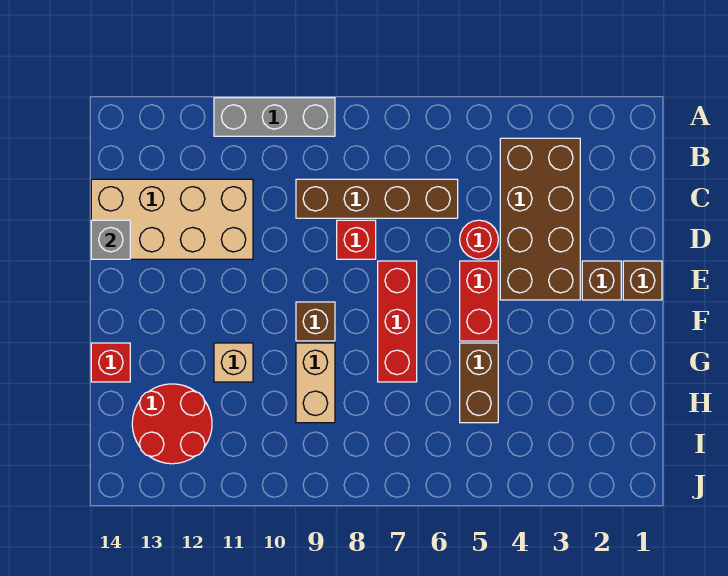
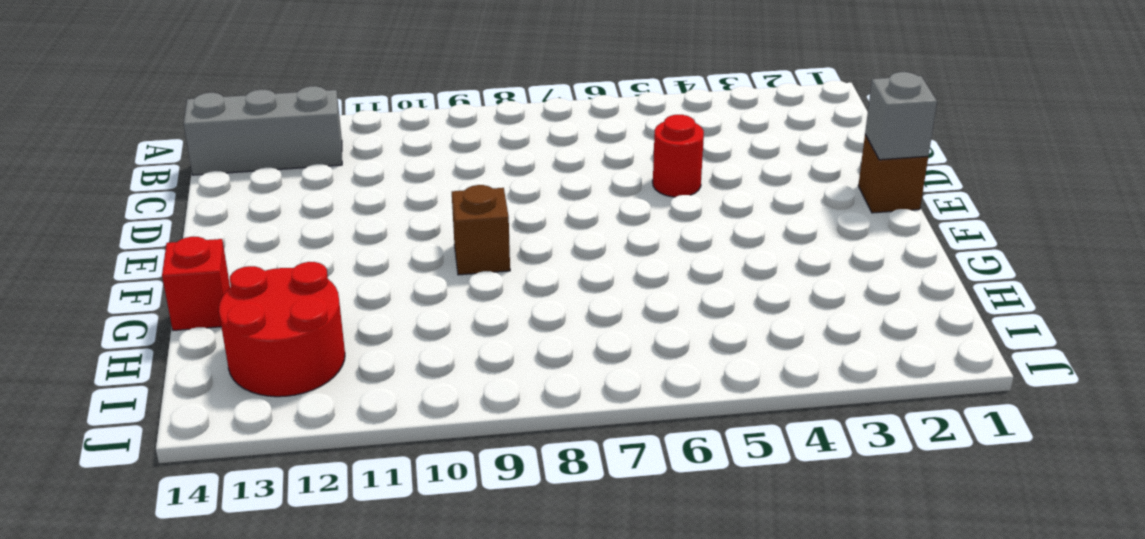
grey 1x3 brick [184,86,342,175] -> grey 1x3 brick moved to [214,98,335,136]
grey 1x1 brick [865,72,937,160] -> grey 1x1 brick moved to [91,220,130,259]
none -> brown 2x4 brick [500,138,580,300]
none -> brown 1x4 brick [296,179,458,218]
none -> tan 2x4 brick [91,179,253,259]

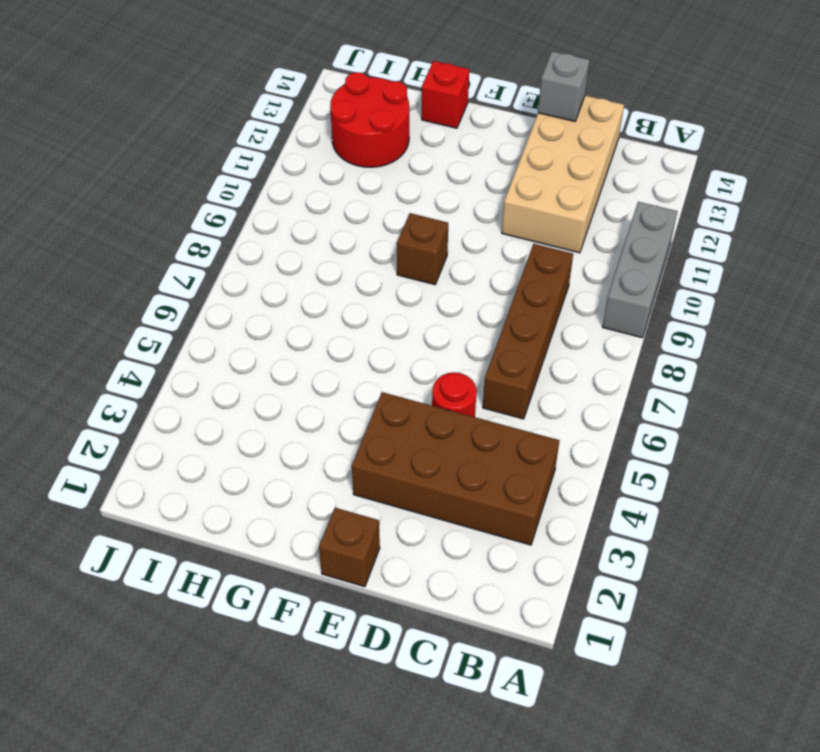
none -> red 1x1 brick [337,220,376,259]
none -> brown 1x1 brick [582,261,621,300]
none -> red 1x2 brick [460,261,498,341]

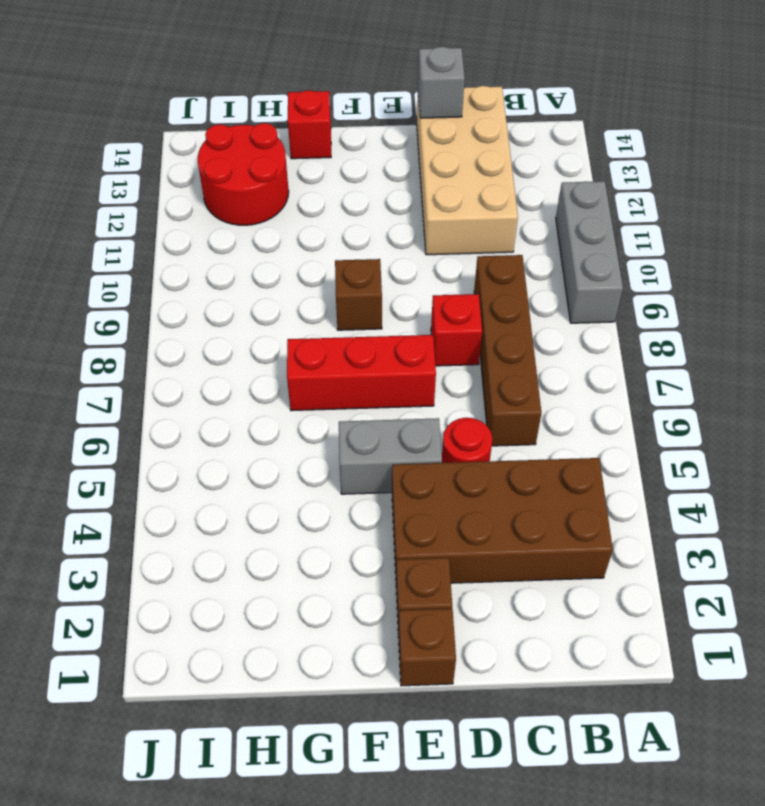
grey 1x2 brick [339,418,442,494] -> red 1x2 brick [460,261,498,341]
none -> brown 1x2 brick [460,343,498,423]
none -> tan 1x2 brick [296,343,335,423]
none -> tan 1x1 brick [214,343,253,382]

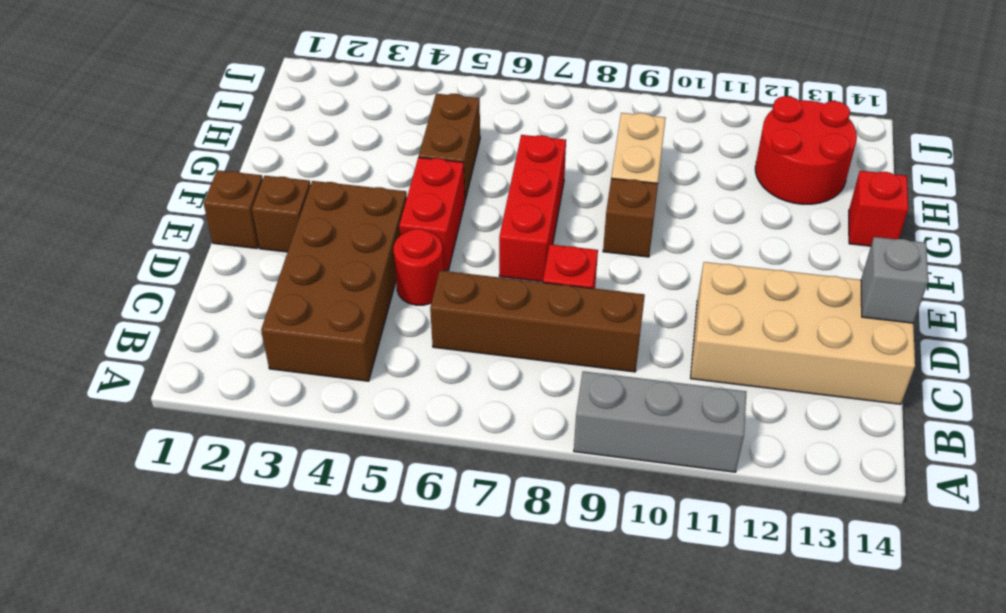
none -> tan 1x1 brick [214,343,253,382]

